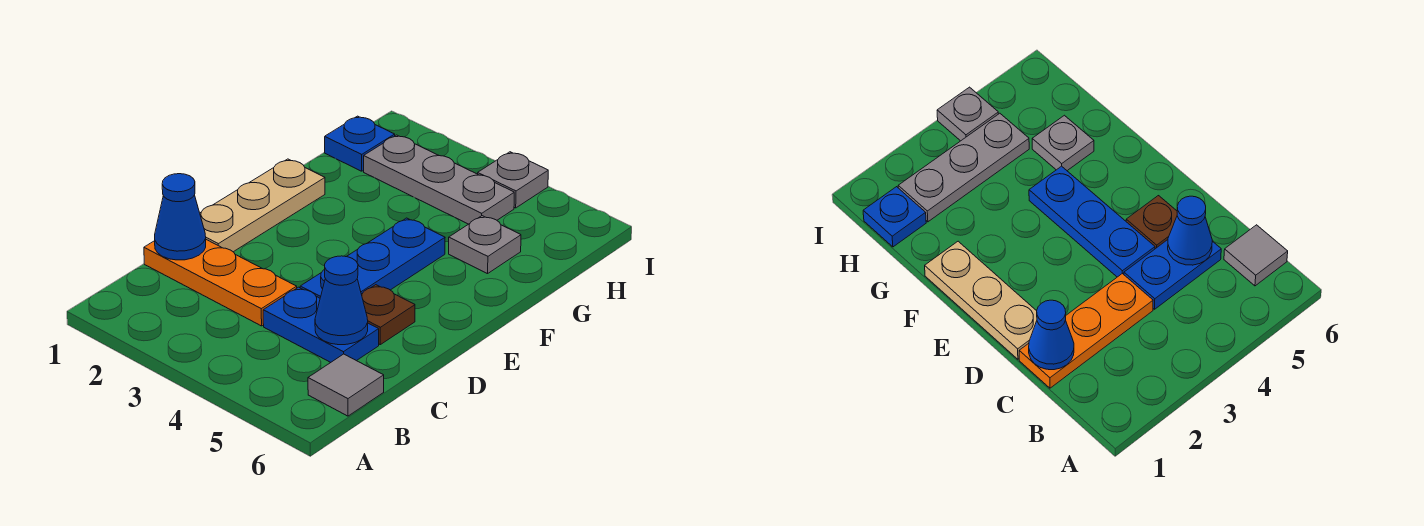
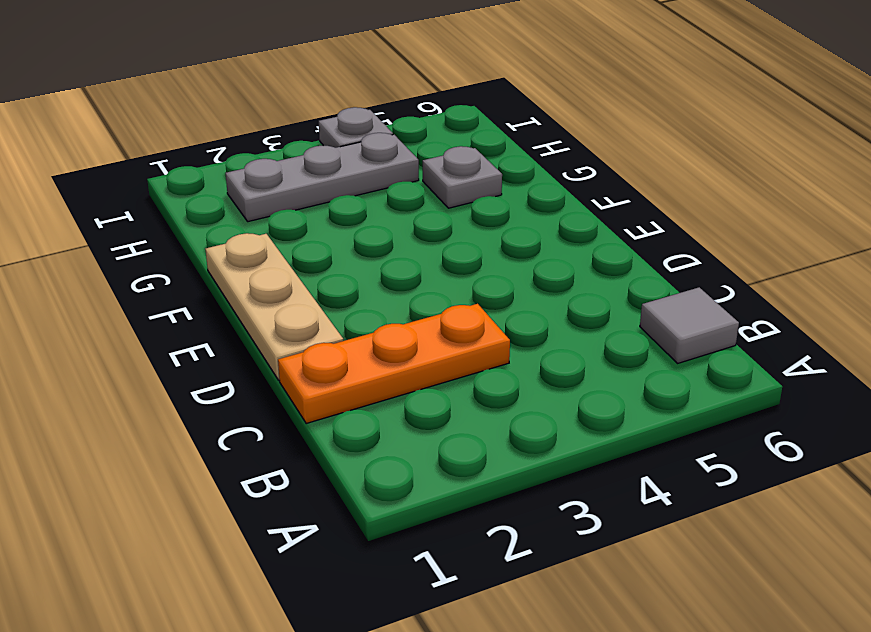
none -> blue 1x2 plate [263,287,379,363]
none -> blue 1x3 plate [300,218,445,298]
none -> brown 1x1 plate [361,285,415,345]

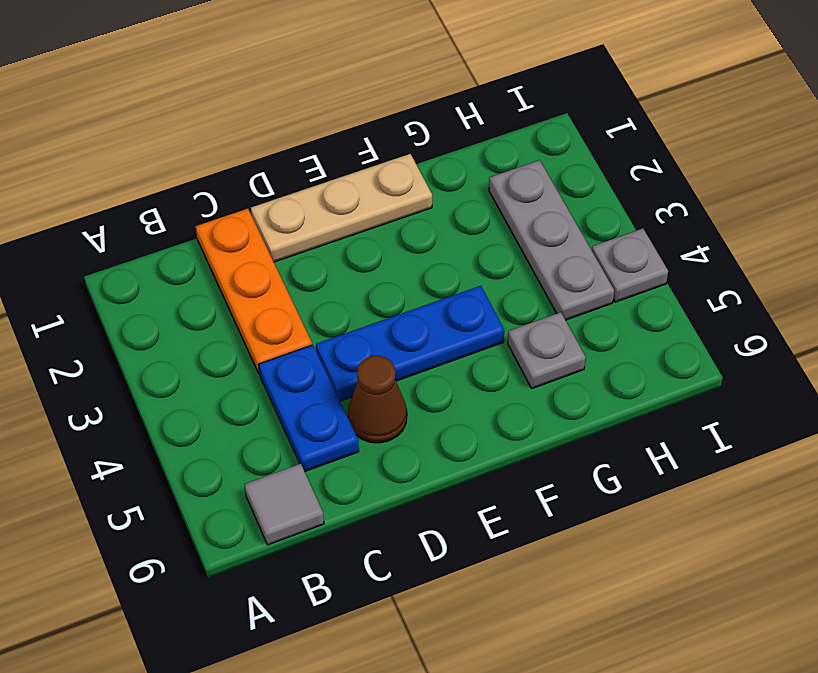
brown 1x1 cone [348,356,407,443] -> brown 1x1 plate [361,285,415,345]
none -> blue 1x1 plate [325,116,395,171]
none -> blue 1x1 cone [155,174,206,260]
none -> blue 1x1 cone [315,256,368,345]

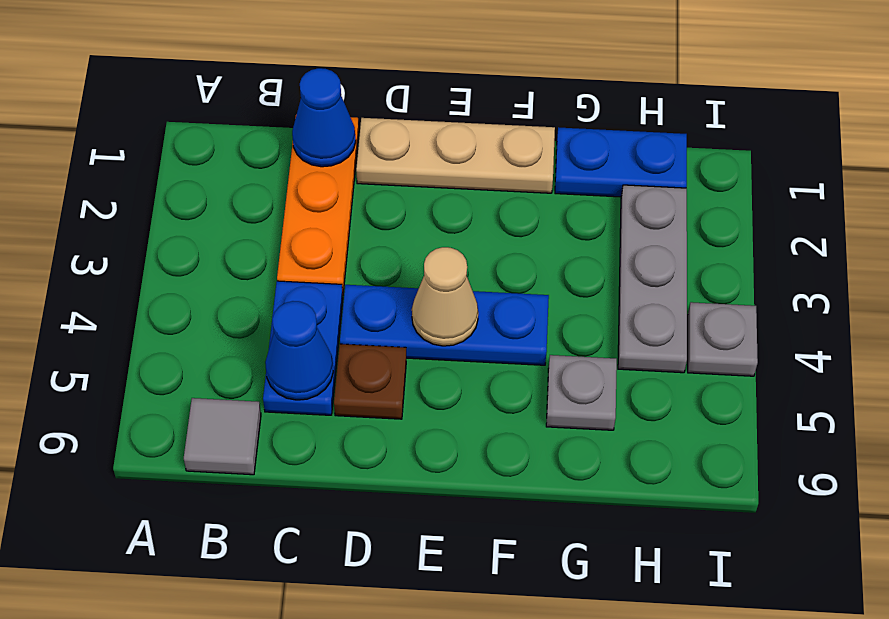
tan 1x1 cone [412,247,478,346] -> none
blue 1x2 plate [555,127,687,197] -> blue 1x1 plate [325,116,395,171]

